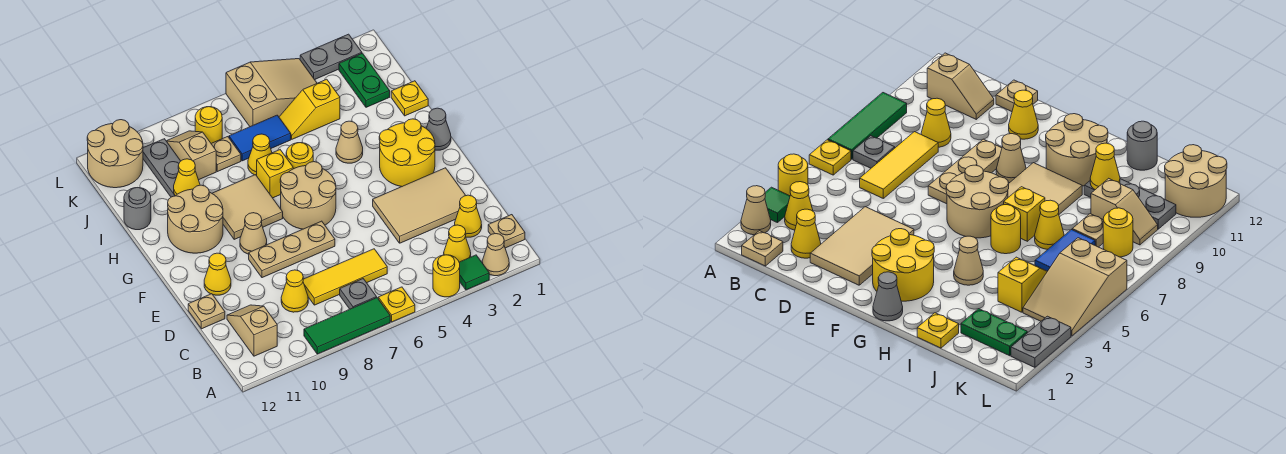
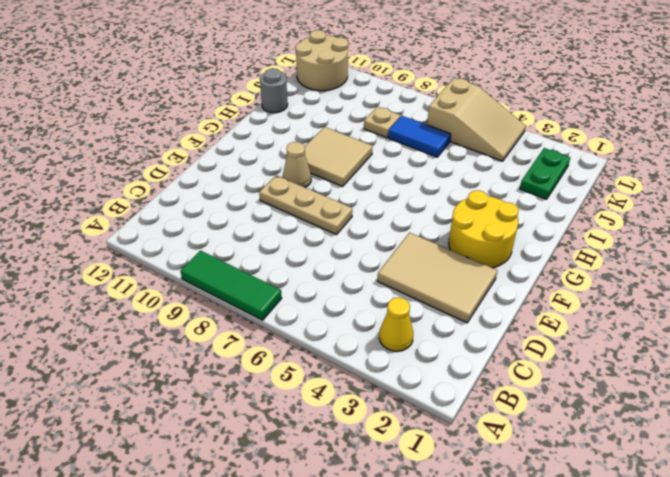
none -> tan 1x1 cone [482,234,509,276]
none -> green 1x1 tile [459,255,489,290]
none -> yellow 1x1 round brick [433,255,460,297]
none -> yellow 1x1 plate [378,287,415,322]

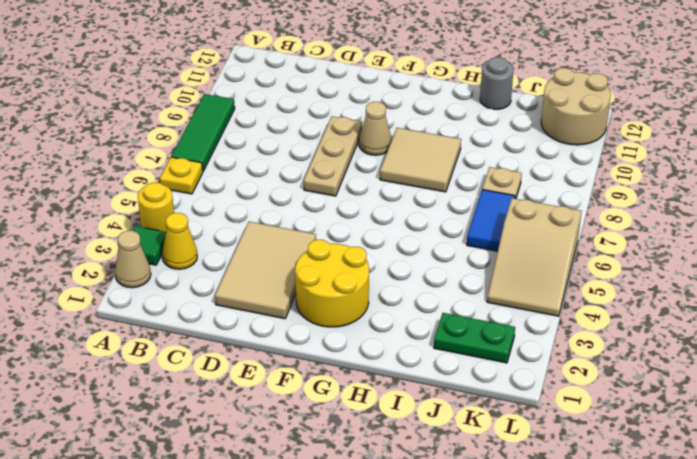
none -> tan 1x1 plate [488,215,525,248]
none -> grey 1x1 plate [340,279,377,309]
none -> tan 1x2 slope [227,305,277,356]
none -> yellow 1x1 cone [455,195,482,237]

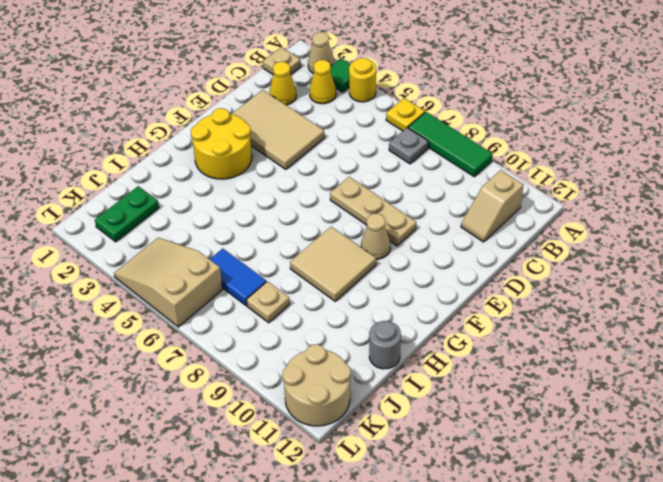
none -> yellow 1x3 tile [303,249,387,305]
none -> yellow 1x1 cone [281,270,308,312]
none -> tan 1x1 plate [188,294,225,329]
none -> yellow 1x1 cone [204,253,231,295]

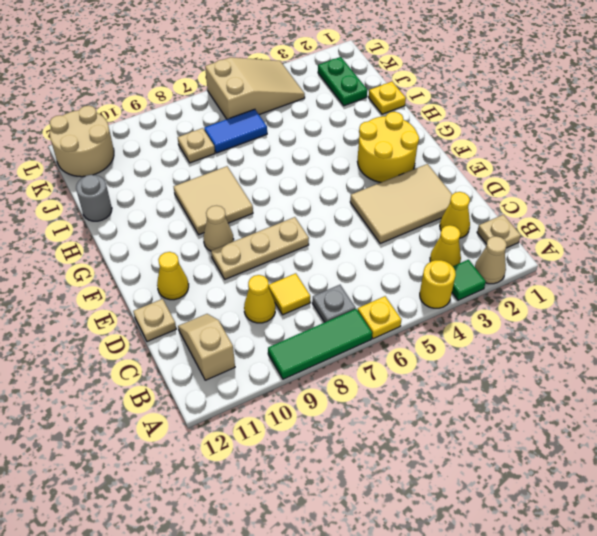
yellow 1x1 tile [269,273,310,315] -> yellow 1x3 tile [303,249,387,305]
none -> tan 2x2 round brick [280,162,336,229]
none -> grey 1x1 cone [426,108,451,150]
none -> tan 2x2 round brick [168,185,223,253]
none -> tan 1x1 cone [336,121,363,163]

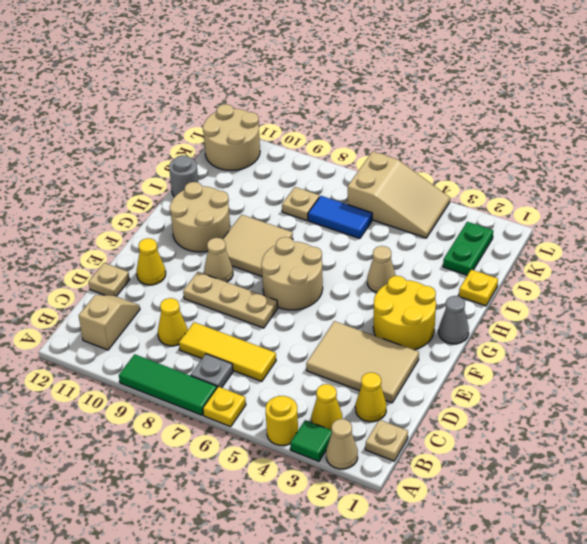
none -> yellow 1x1 round brick [286,143,313,169]
none -> yellow 1x1 brick [257,150,293,198]
none -> yellow 1x1 cone [248,134,272,176]
none -> grey 1x3 plate [143,139,180,197]

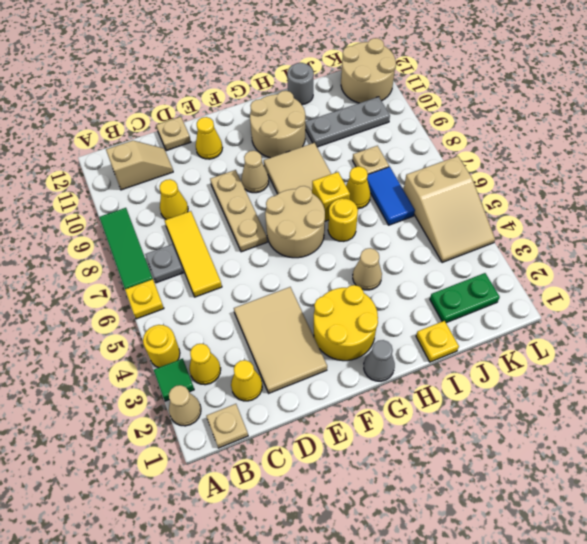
none -> yellow 1x2 slope [279,79,340,139]
none -> tan 1x2 slope [167,131,216,180]
none -> yellow 1x1 round brick [195,107,222,143]
none -> grey 1x2 plate [300,34,362,80]

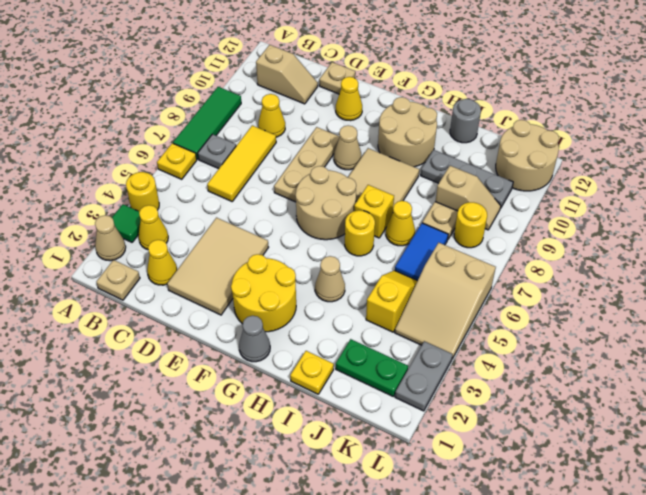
none -> yellow 1x1 cone [174,159,200,196]

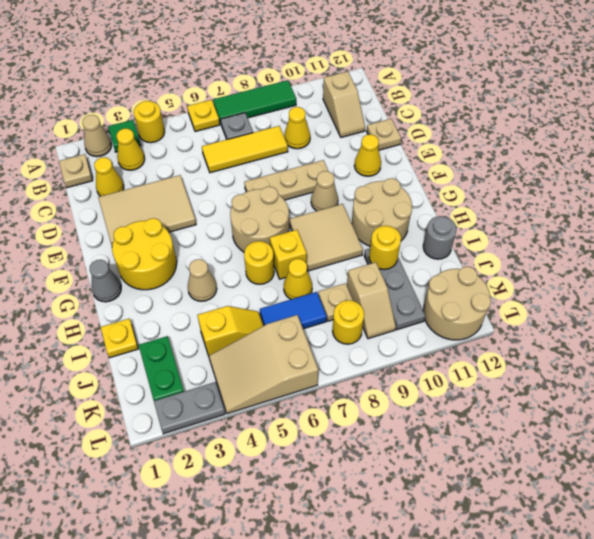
yellow 1x1 round brick [369,226,401,270] -> yellow 1x1 cone [174,159,200,196]

